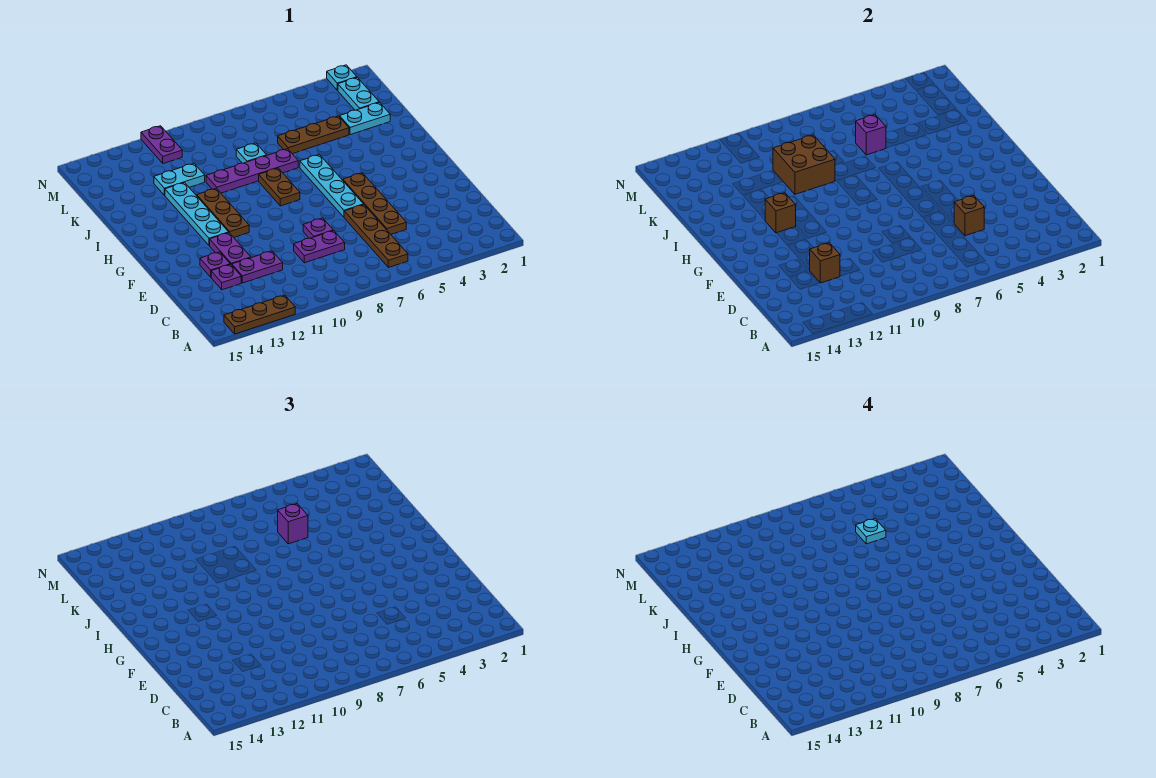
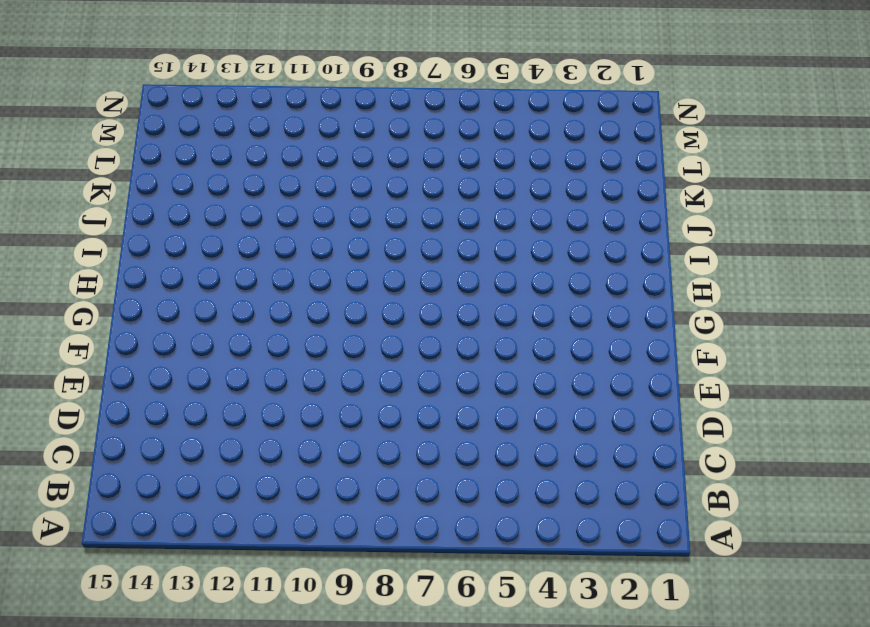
none -> brown 1x3 plate [224,295,295,334]
none -> brown 1x4 plate [344,205,408,268]
none -> brown 1x4 plate [343,173,406,234]

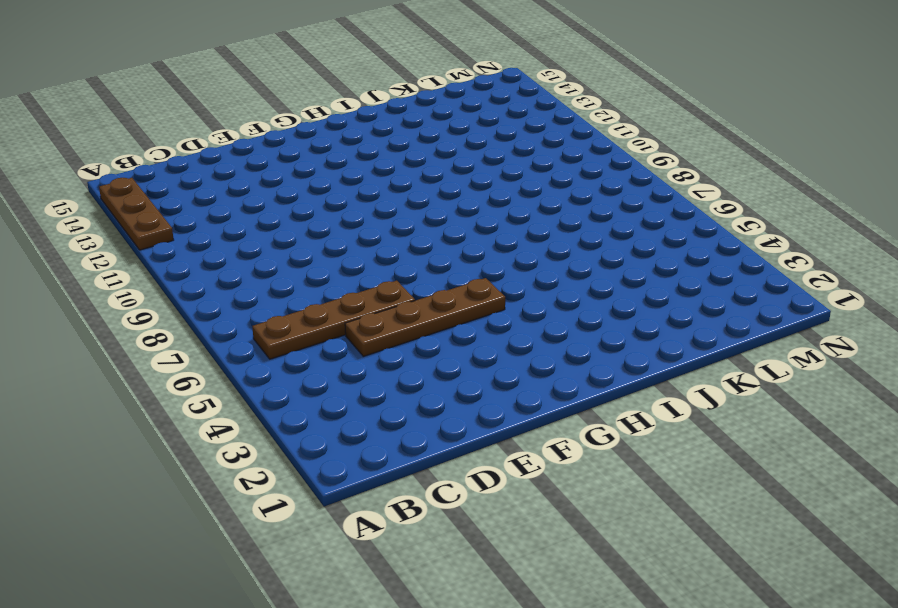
none -> purple 1x2 plate [294,230,345,263]
none -> purple 1x2 plate [232,251,283,283]
none -> purple 1x1 plate [211,264,241,290]

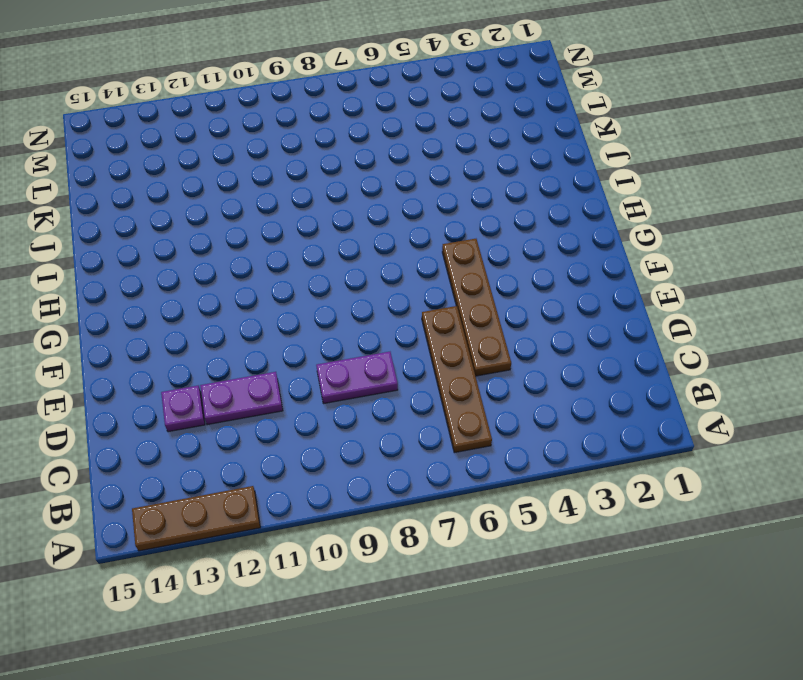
none -> purple 1x1 plate [303,218,333,238]
none -> purple 1x2 plate [210,233,251,265]
none -> purple 1x1 plate [200,252,230,277]

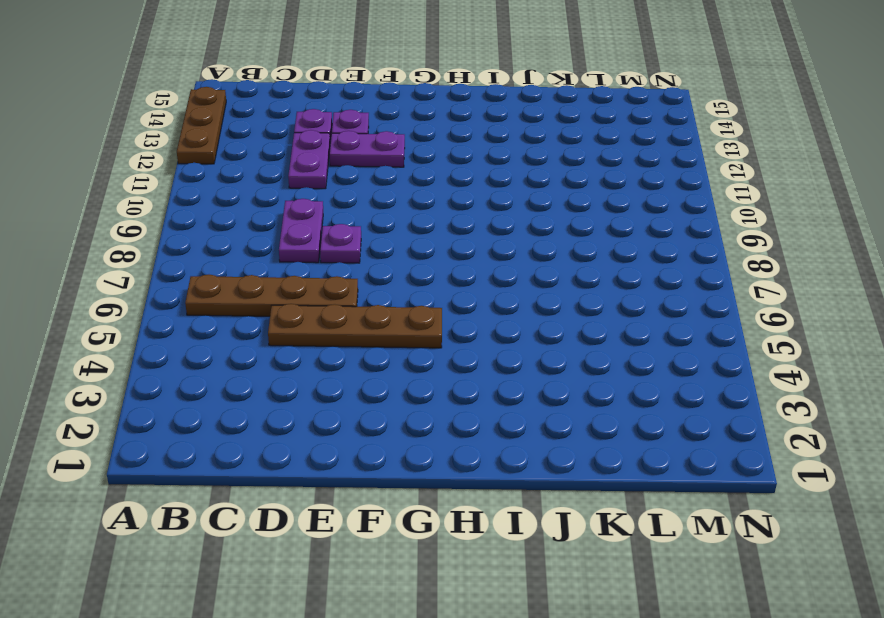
none -> cyan 1x4 plate [300,154,364,217]
none -> brown 1x3 plate [196,188,249,237]
none -> cyan 1x4 plate [165,183,229,245]

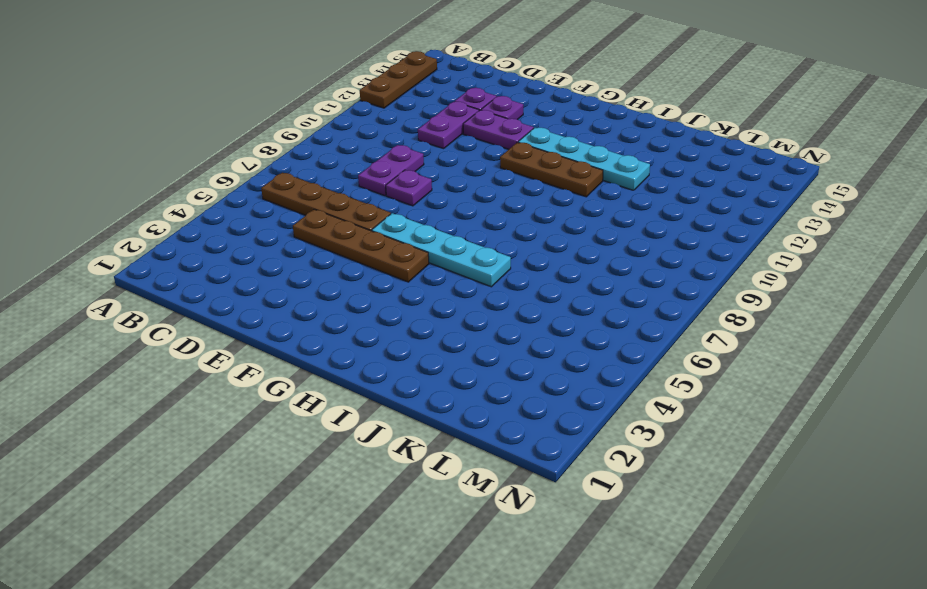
none -> brown 1x2 plate [259,168,300,206]
none -> purple 1x4 plate [206,149,298,193]
none -> cyan 1x2 plate [340,102,390,135]

